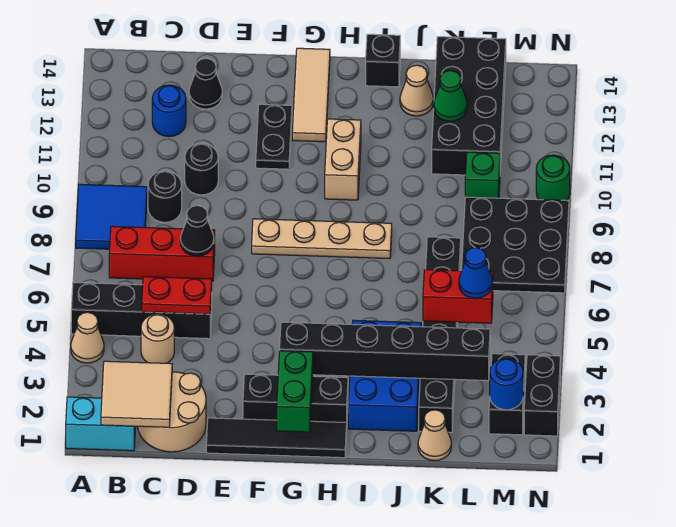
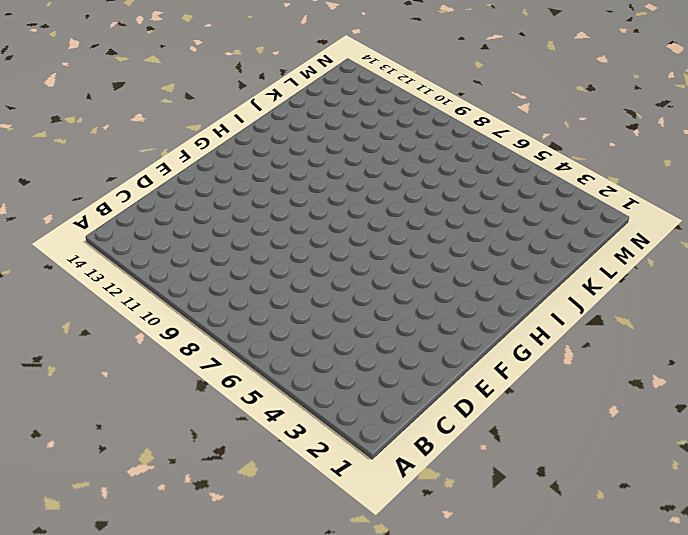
none -> cyan 1x2 brick [66,397,136,451]
none -> tan 1x1 cone [71,312,104,363]
none -> black 1x4 brick [71,283,212,339]
none -> blue 2x2 tile [76,184,147,249]

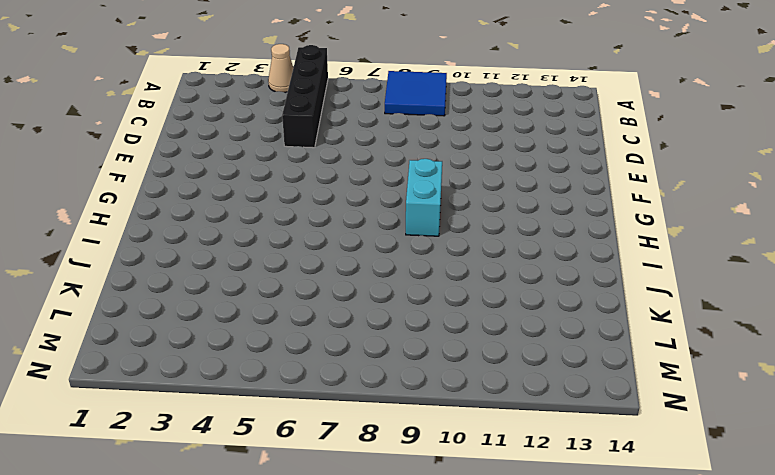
cyan 1x2 brick [406,159,442,236] -> cyan 1x2 brick moved to [66,397,136,451]
none -> red 1x3 brick [109,226,215,281]
none -> tan 2x2 round brick [138,372,206,452]
none -> tan 1x1 round brick [141,314,174,363]
none -> black 1x1 round brick [148,171,182,222]

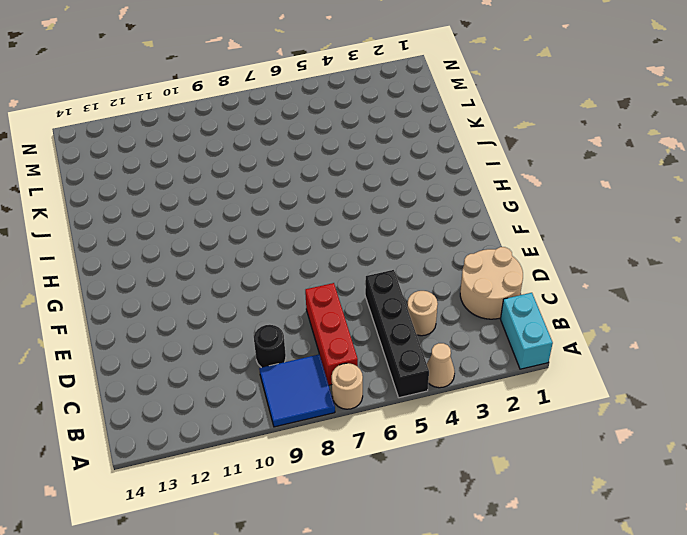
tan 1x1 round brick [332,363,363,409] -> none
none -> blue 1x1 round brick [152,85,186,137]
none -> black 1x1 round brick [185,144,218,195]
none -> black 1x1 cone [189,58,222,109]
none -> black 1x4 tile [206,418,347,458]

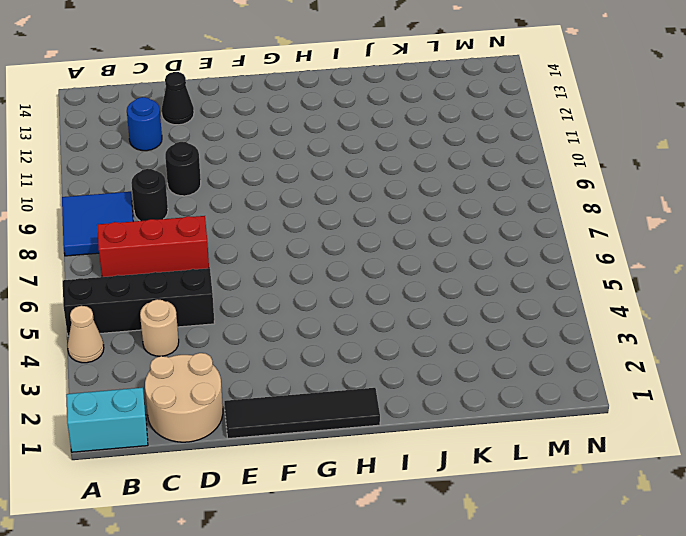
none -> black 1x3 brick [243,374,348,423]
none -> tan 1x4 plate [252,219,392,259]
none -> black 1x2 plate [256,104,292,169]
none -> tan 1x3 tile [292,48,330,142]

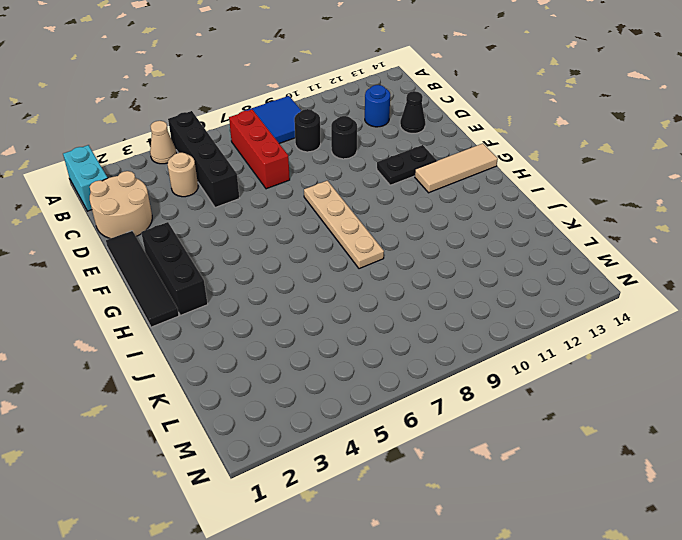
none -> tan 1x2 brick [325,119,361,200]
none -> blue 2x3 brick [348,320,421,431]
none -> black 1x1 brick [366,34,400,87]
none -> tan 1x1 cone [400,65,433,116]

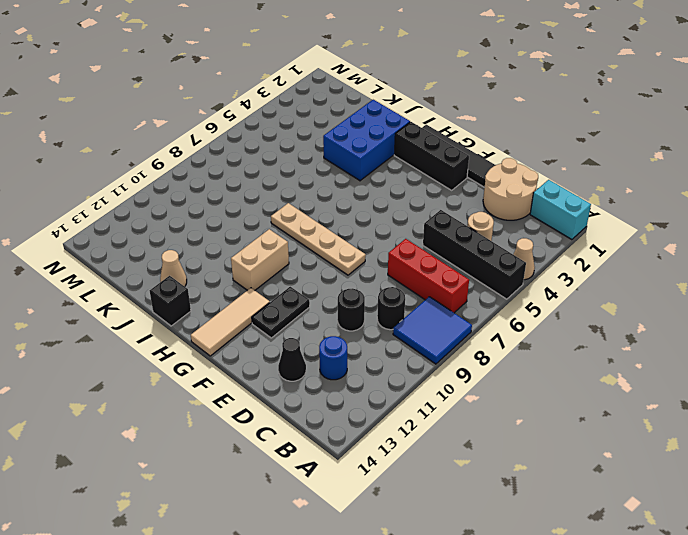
none -> tan 1x1 cone [418,410,451,461]
none -> black 1x6 brick [419,237,461,433]
none -> black 2x4 brick [432,37,506,175]
none -> black 3x3 plate [462,197,569,293]

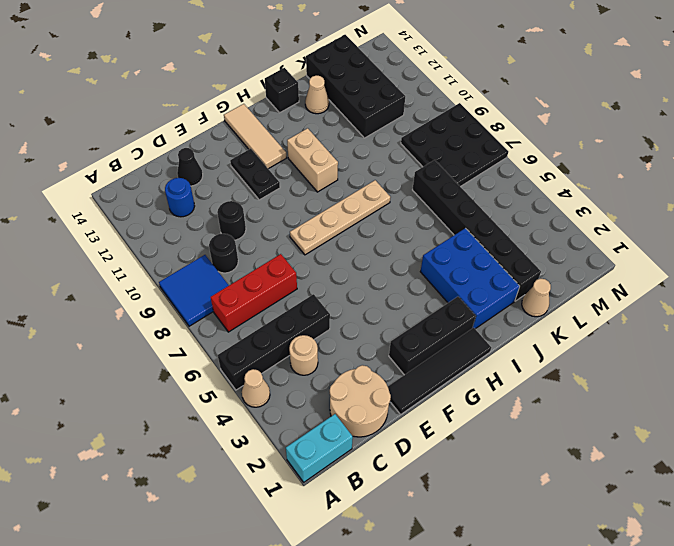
none -> green 1x1 brick [465,152,500,198]
none -> black 1x2 brick [489,354,525,435]
none -> black 1x2 brick [524,355,560,436]
none -> green 1x1 round brick [536,155,570,200]

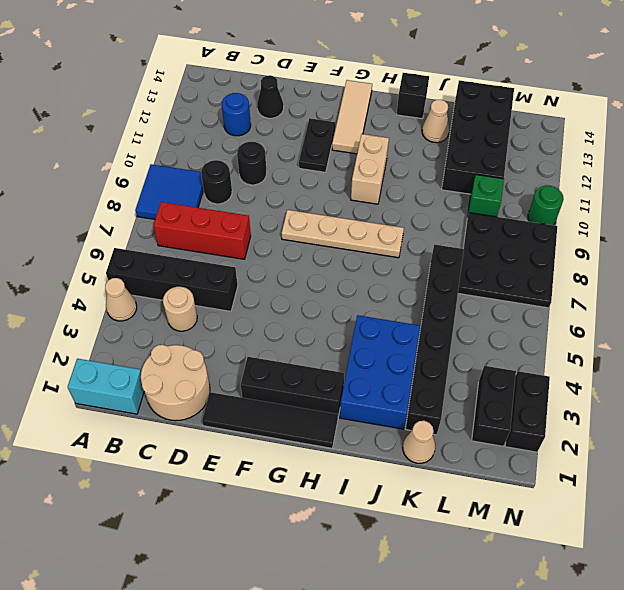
none -> tan 2x2 tile [101,361,172,427]
none -> red 1x2 plate [142,277,212,314]
none -> black 1x1 cone [180,206,214,256]
none -> green 1x2 brick [277,351,313,432]

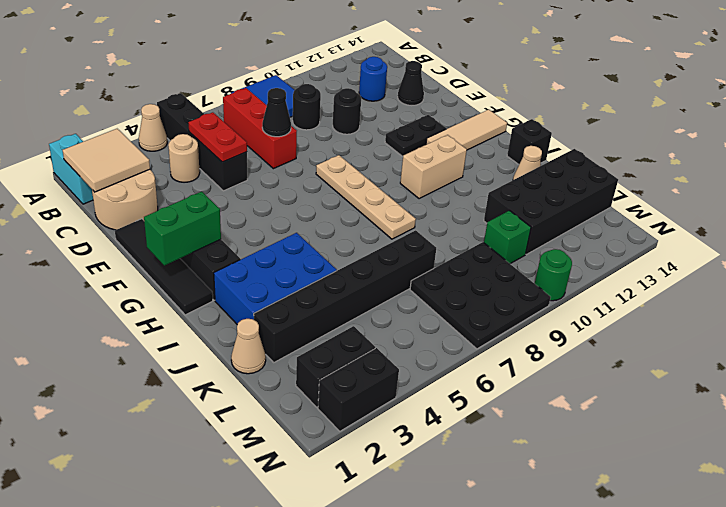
none -> black 1x6 brick [280,322,490,381]
none -> red 1x2 brick [423,270,493,323]
none -> green 1x1 cone [434,71,467,121]
none -> blue 1x1 round brick [490,358,523,410]

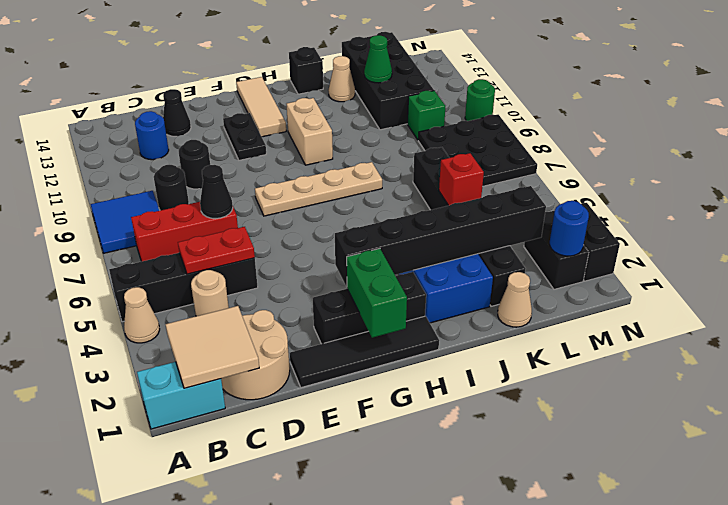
red 1x1 brick [439,153,484,206] -> red 1x2 brick [423,270,493,323]
none -> blue 1x1 cone [459,248,492,298]

